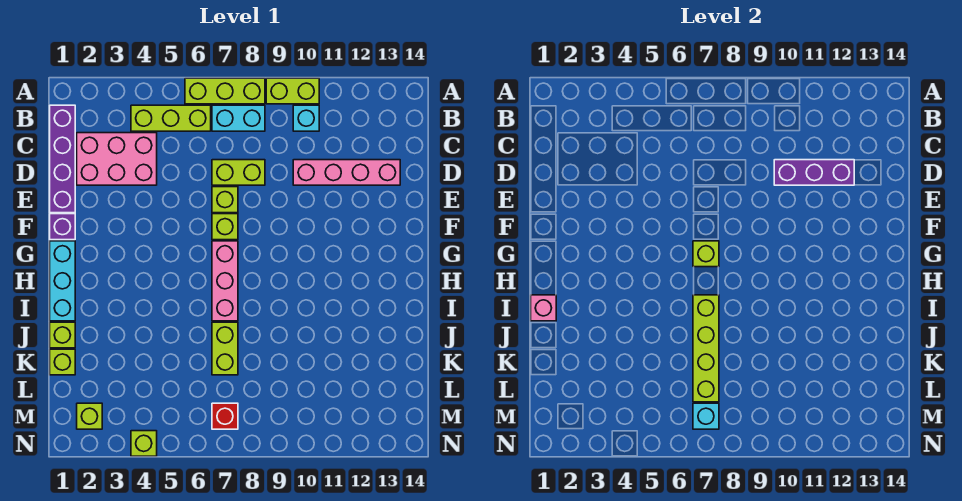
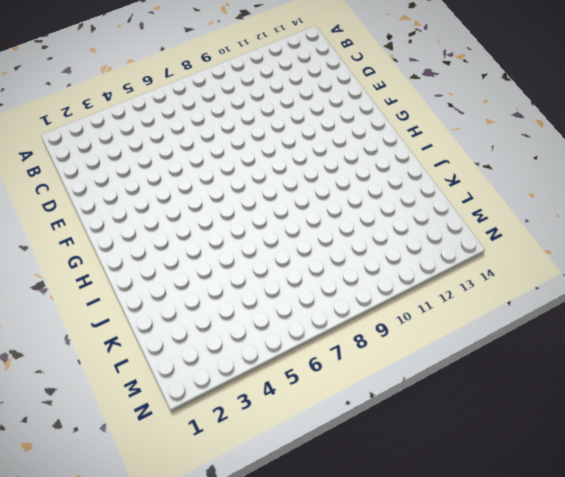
none -> lime 1x3 brick [185,78,265,104]
none -> lime 1x2 brick [266,78,319,104]
none -> purple 1x4 brick [50,105,75,213]

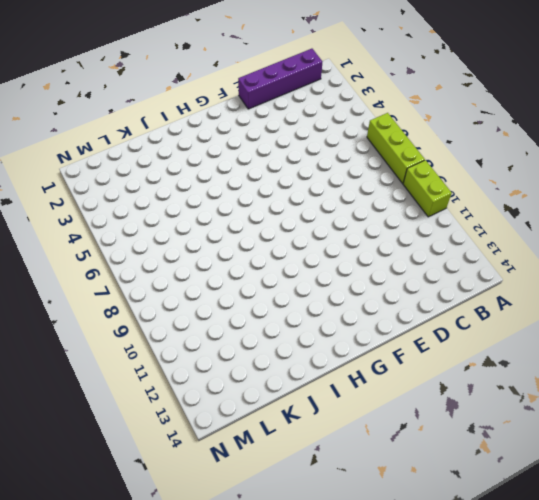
none -> lime 1x3 brick [131,105,211,131]
none -> cyan 1x2 brick [212,105,265,131]
none -> cyan 1x1 brick [293,105,319,131]

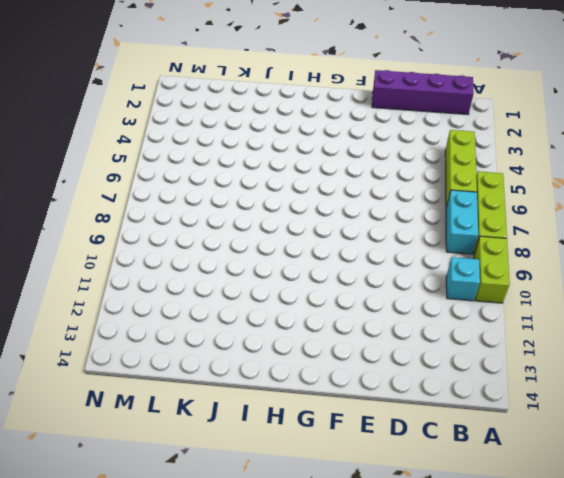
none -> pink 2x3 brick [77,133,157,185]
none -> lime 1x2 brick [212,160,265,185]
none -> pink 1x4 brick [293,160,400,185]

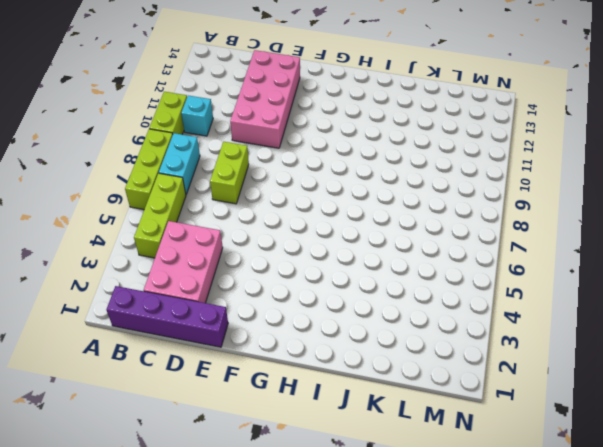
pink 2x4 brick [230,50,300,148] -> pink 1x4 brick [293,160,400,185]
none -> lime 1x1 brick [212,187,238,213]
none -> purple 1x1 brick [50,214,75,240]
none -> lime 1x1 brick [212,214,238,240]

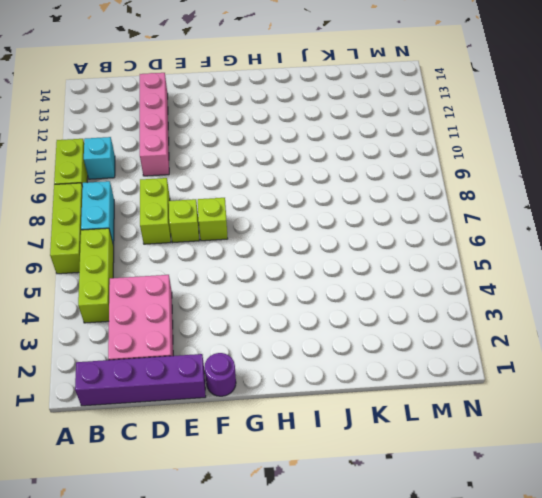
purple 1x1 round brick [204,353,236,396] -> purple 1x1 brick [50,214,75,240]
none -> cyan 1x3 brick [50,241,75,321]
none -> pink 1x3 brick [212,241,238,321]
none -> lime 1x1 brick [50,322,75,348]

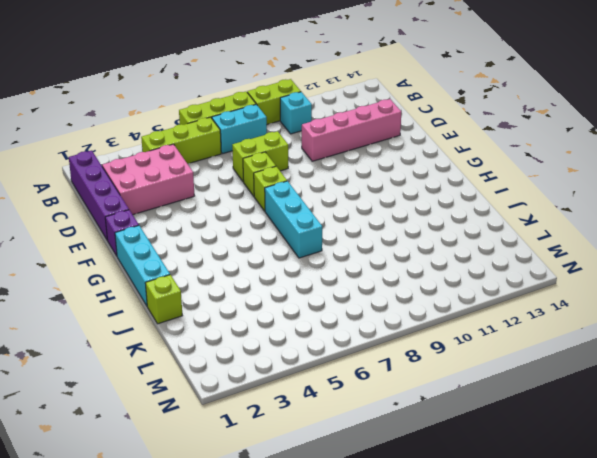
cyan 1x3 brick [265,181,322,258] -> pink 1x3 brick [212,241,238,321]
none -> lime 1x2 brick [212,322,238,375]
none -> lime 1x1 brick [50,349,75,375]
none -> lime 1x1 brick [77,403,102,429]

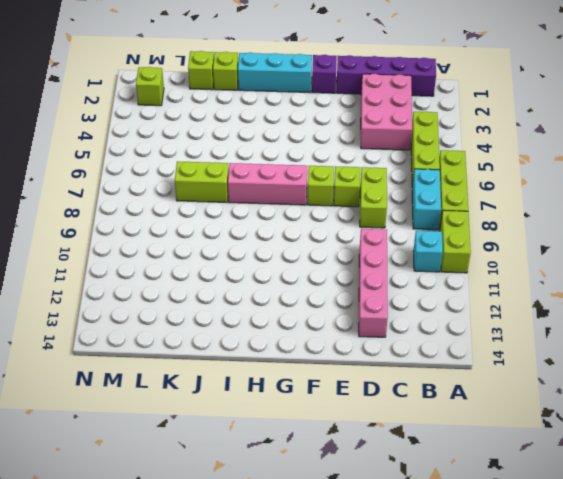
none -> red 1x1 brick [212,403,238,429]
none -> lime 1x1 brick [131,431,157,456]
none -> purple 1x3 brick [774,160,854,185]

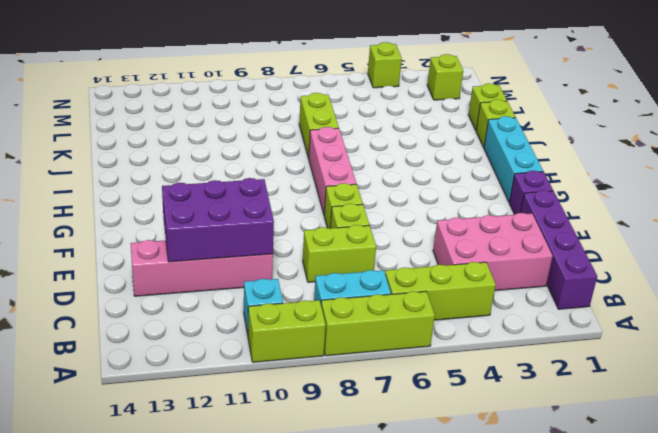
purple 2x3 brick [162,178,274,262] -> purple 1x3 brick [774,160,854,185]
none -> red 1x1 brick [212,403,238,429]
none -> lime 1x1 brick [693,241,719,267]
none -> pink 1x1 brick [531,295,556,321]

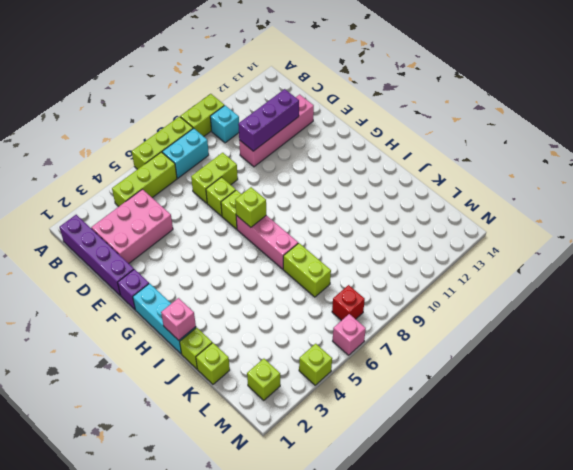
pink 1x1 brick [333,314,366,355] -> none
none -> lime 1x4 brick [693,295,719,402]
none -> cyan 1x1 brick [693,403,719,429]

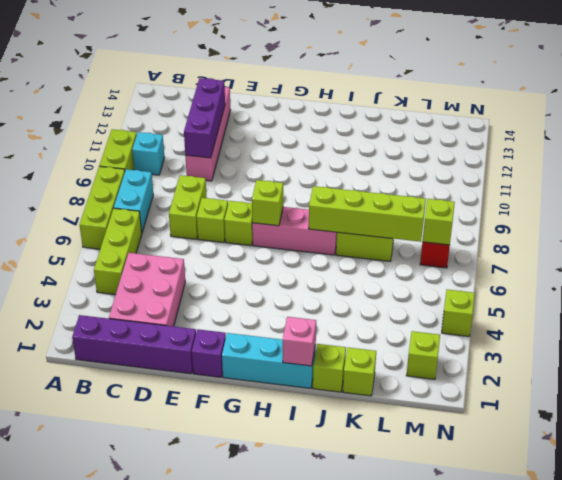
lime 1x1 brick [423,199,455,245] -> cyan 1x1 brick [693,403,719,429]

